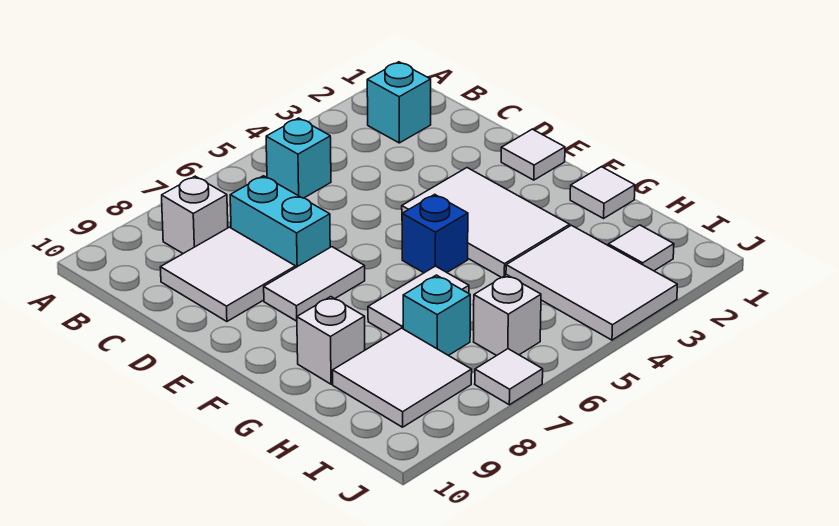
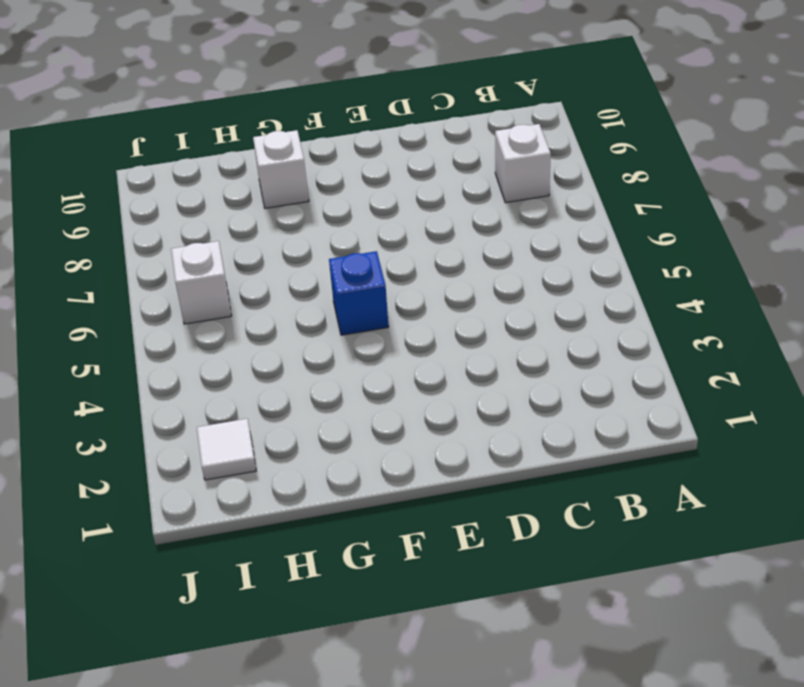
none -> cyan 1x1 brick [367,62,431,143]
none -> cyan 1x1 brick [266,118,331,198]
none -> cyan 1x2 brick [230,176,330,267]

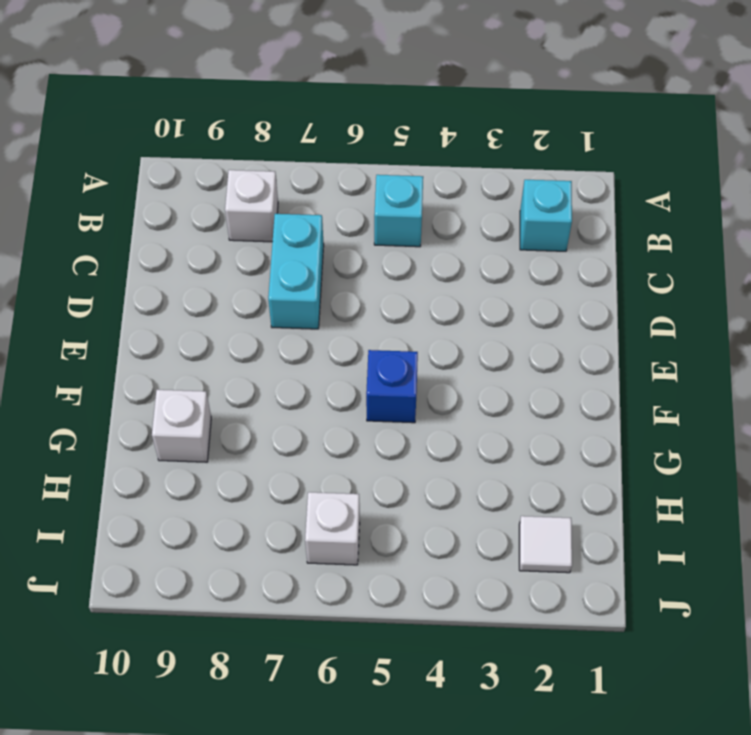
none -> white 2x2 tile [160,227,296,321]
none -> white 1x1 tile [501,129,565,180]
none -> white 2x3 tile [402,168,570,278]

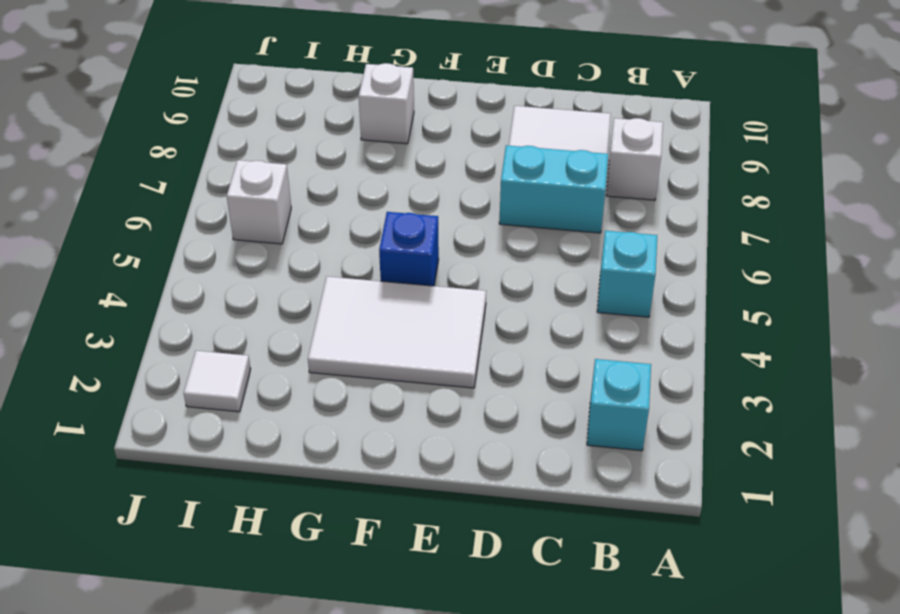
none -> white 1x1 tile [501,129,565,180]
none -> white 1x2 tile [264,247,365,321]
none -> white 1x1 tile [570,167,635,218]

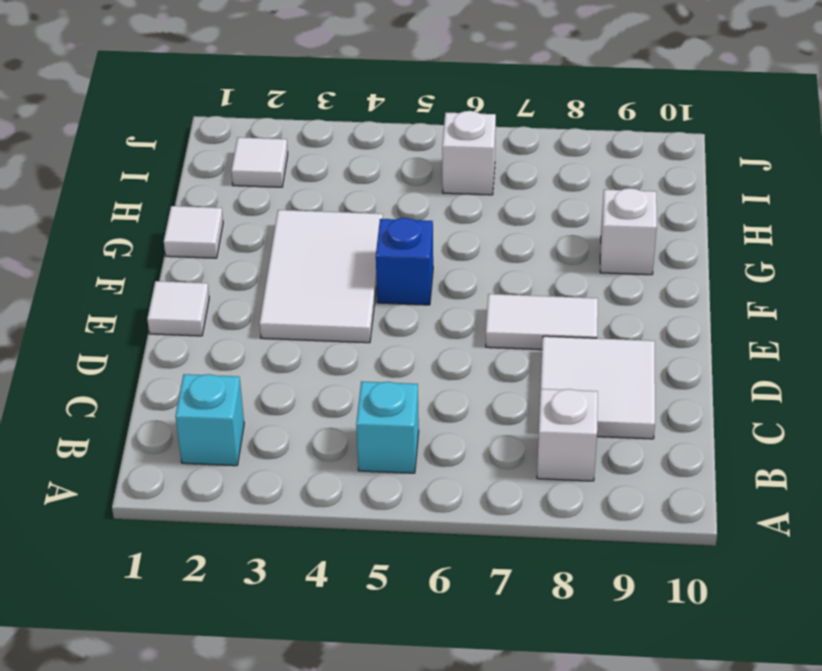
none -> cyan 1x2 brick [230,176,330,267]
none -> white 1x2 tile [368,266,469,335]
none -> white 2x3 tile [506,225,677,340]

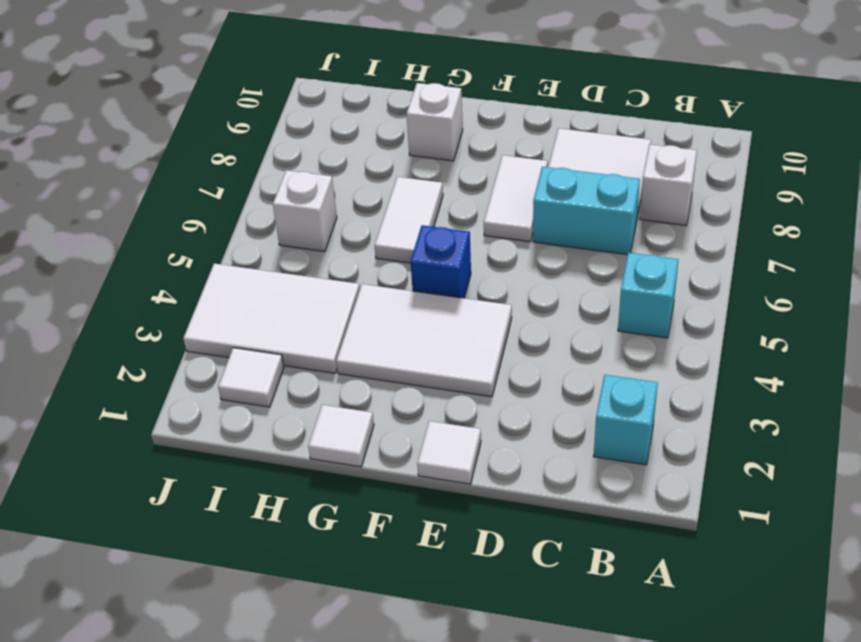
none -> cyan 1x1 brick [403,275,470,355]
none -> white 2x2 tile [333,328,472,427]
none -> white 1x1 tile [475,349,543,405]

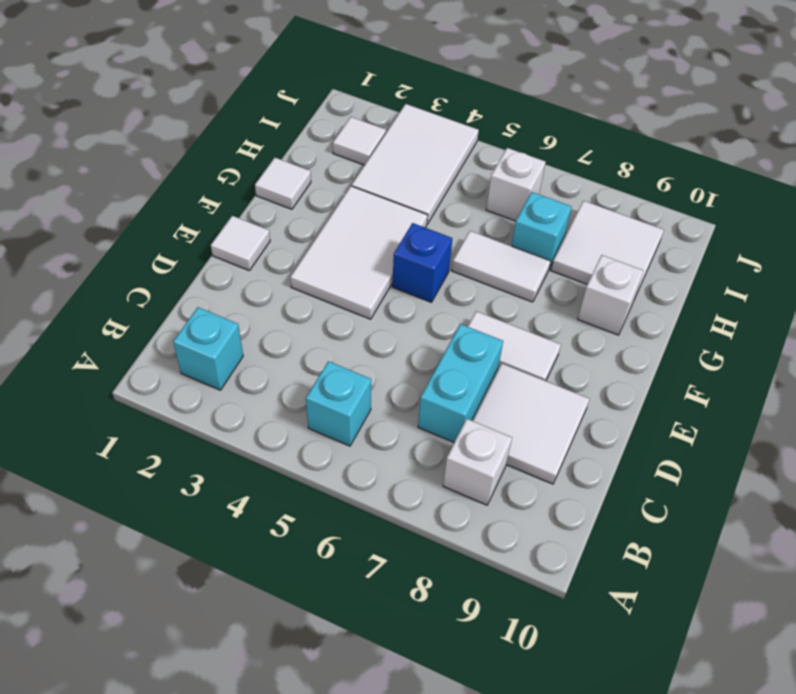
none -> white 1x1 tile [475,349,543,405]

